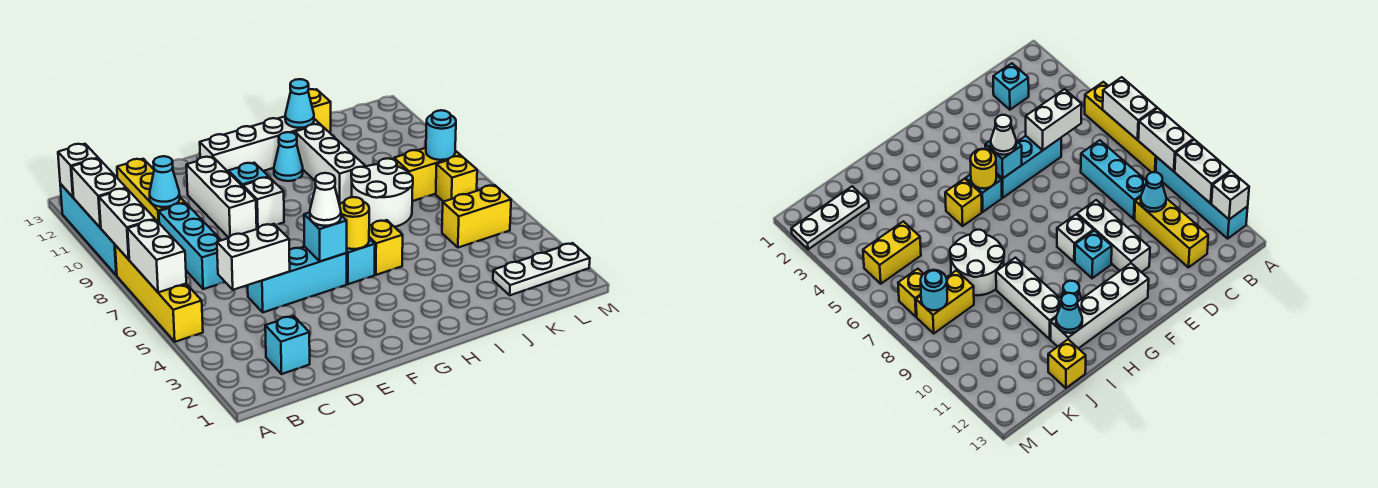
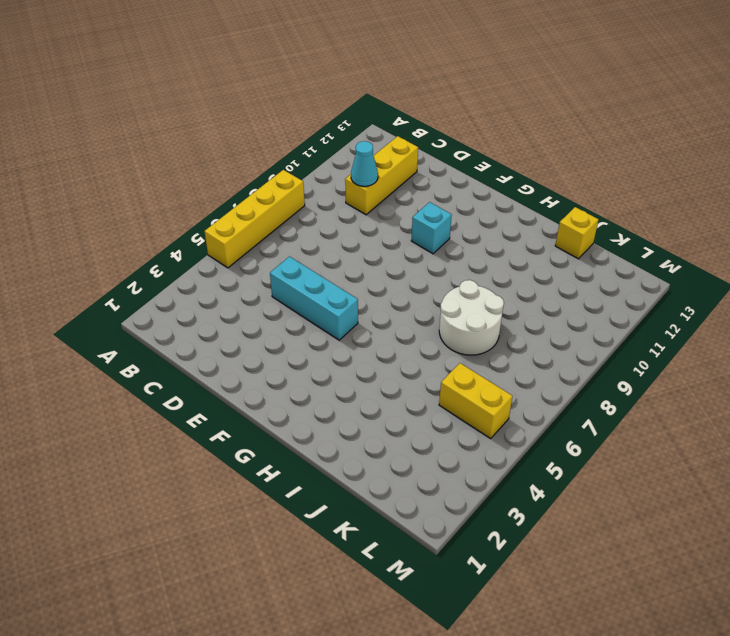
none -> cyan 1x4 brick [60,184,117,275]
none -> cyan 1x1 brick [265,316,310,374]
none -> cyan 1x3 brick [159,203,225,289]
none -> white 1x3 brick [186,157,257,238]

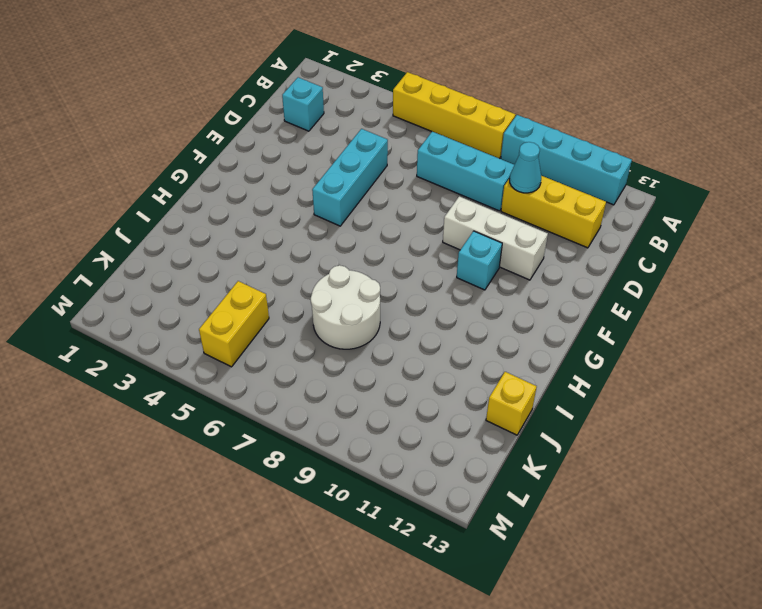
none -> white 1x1 brick [243,177,284,229]
none -> white 1x4 brick [200,117,319,171]
none -> cyan 1x1 brick [347,239,375,284]
none -> yellow 1x1 brick [369,220,403,275]

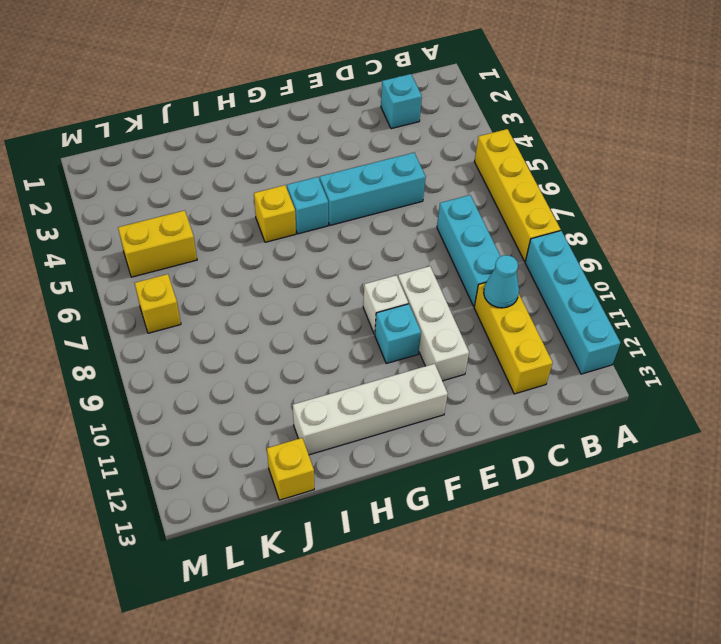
none -> cyan 1x1 cone [274,132,303,181]
none -> white 2x2 round brick [351,158,413,227]
none -> white 1x3 brick [295,124,365,204]
none -> white 1x3 plate [493,243,590,295]

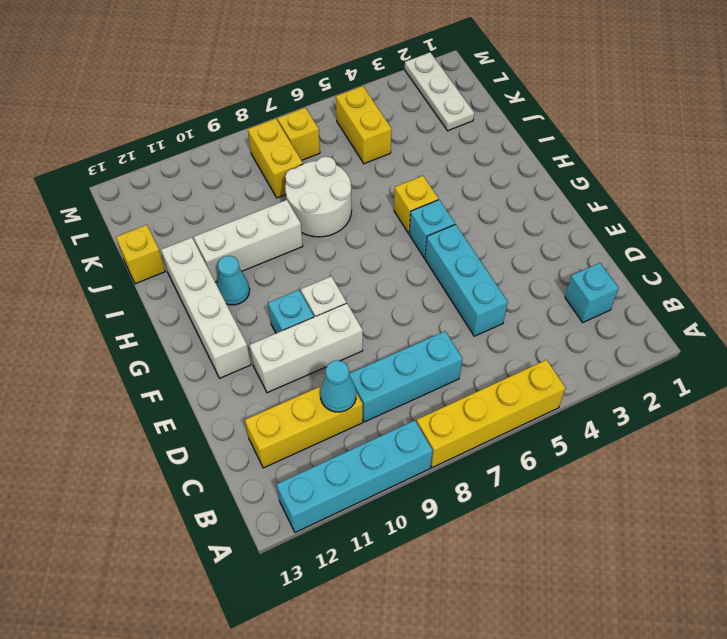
none -> white 1x2 brick [128,220,186,292]
none -> white 1x2 brick [99,188,155,259]
none -> white 1x2 brick [71,158,126,228]
none -> white 1x1 brick [58,144,98,197]

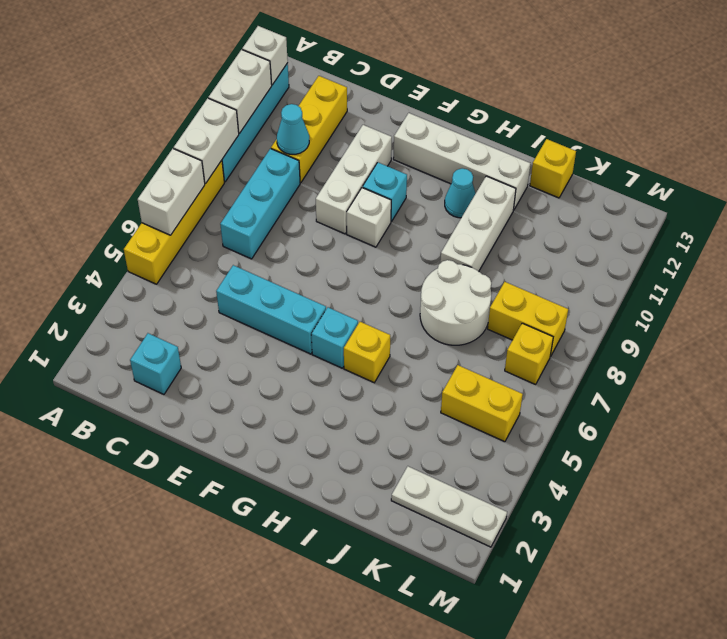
none -> white 1x2 brick [217,224,290,290]
none -> cyan 1x1 brick [304,212,347,261]
none -> yellow 1x1 round brick [340,197,369,249]
none -> cyan 1x1 cone [285,79,314,128]

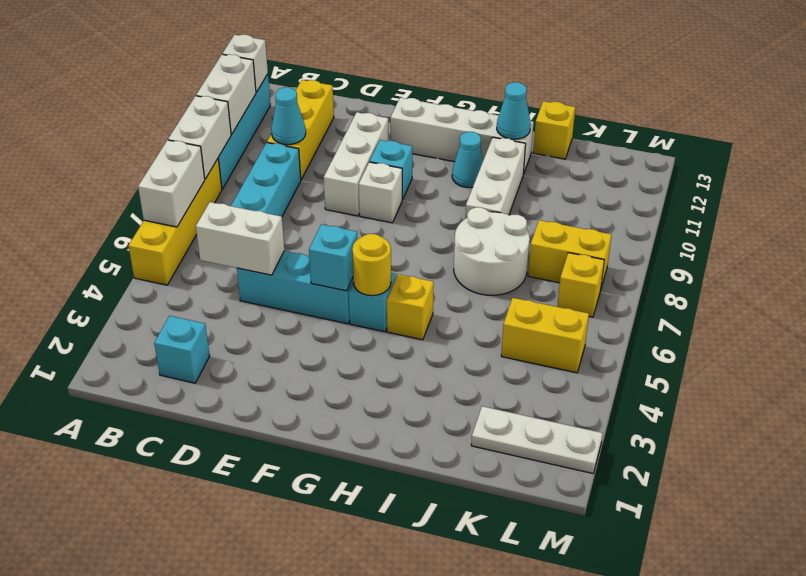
none -> cyan 1x1 round brick [426,110,456,160]
none -> white 1x1 cone [310,173,341,226]

